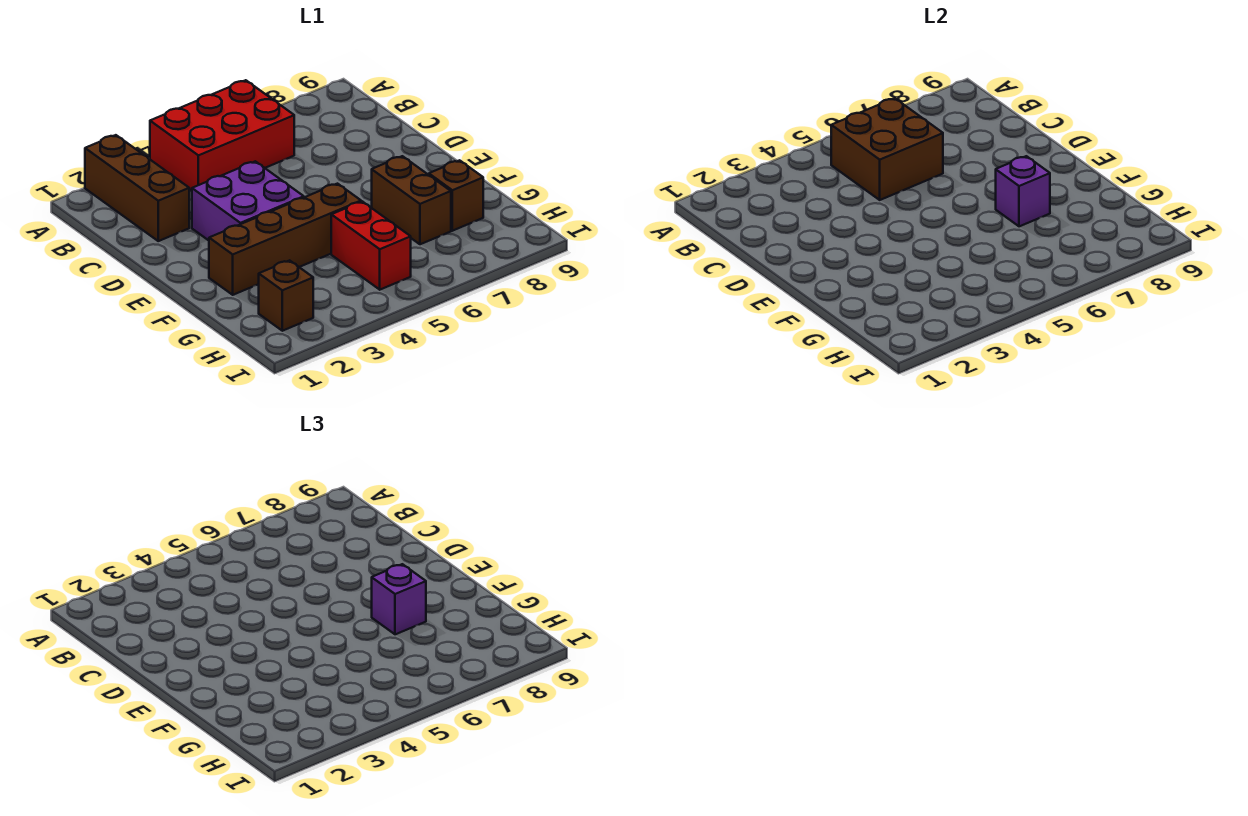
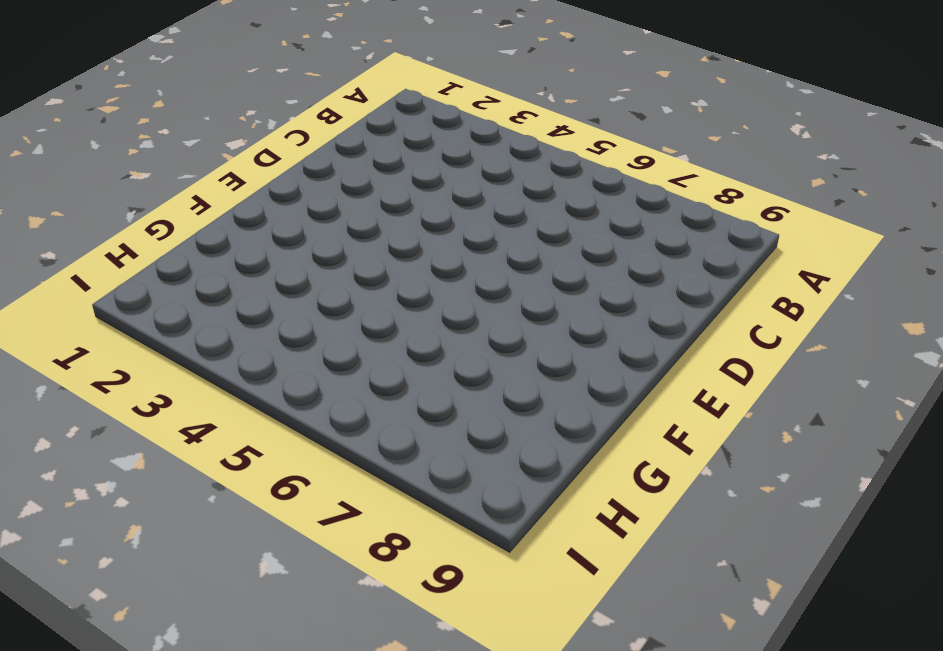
none -> brown 1x3 brick [85,135,189,241]
none -> red 2x3 brick [150,80,294,191]

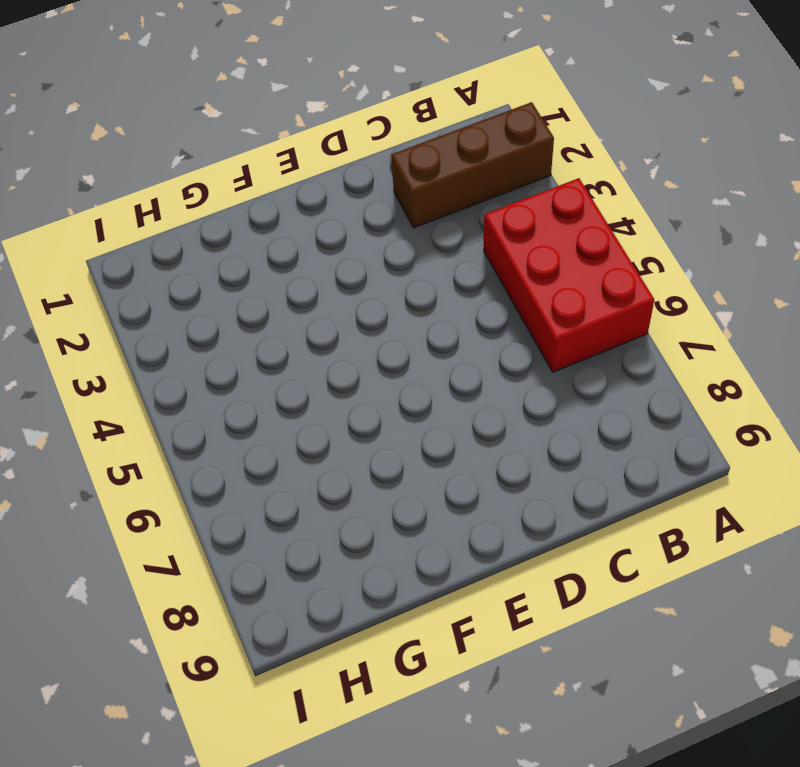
none -> purple 2x2 brick [192,161,304,240]
none -> brown 1x4 brick [209,184,361,295]

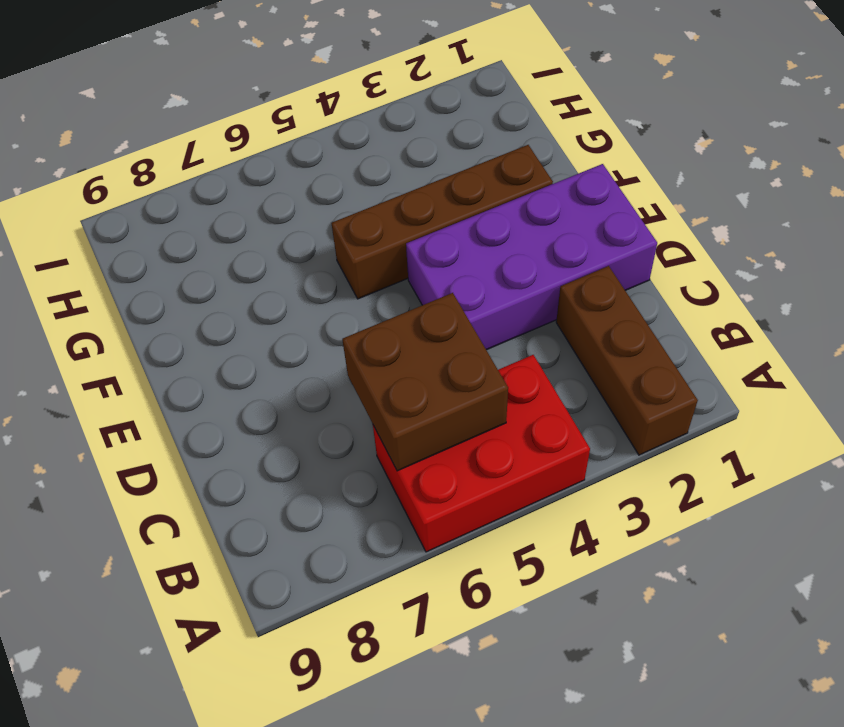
purple 2x4 brick [406,164,657,350] -> purple 2x2 brick [192,161,304,240]
none -> brown 1x2 brick [372,156,451,244]
none -> red 1x2 brick [331,201,411,290]

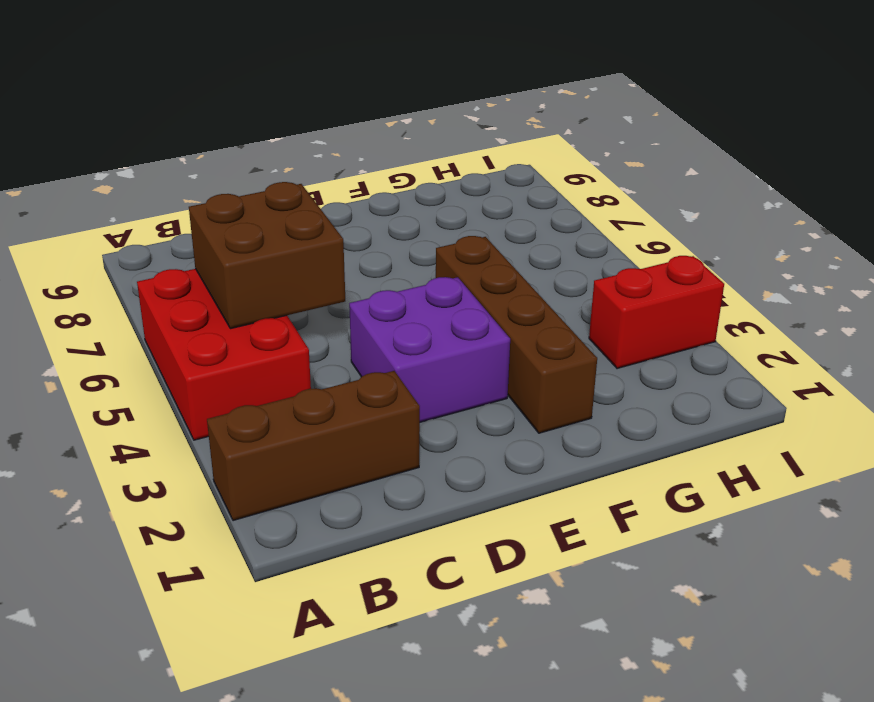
red 1x2 brick [589,256,724,369] -> red 1x2 brick moved to [331,201,411,290]
none -> brown 1x2 brick [372,156,451,244]
none -> brown 1x1 brick [429,160,483,231]

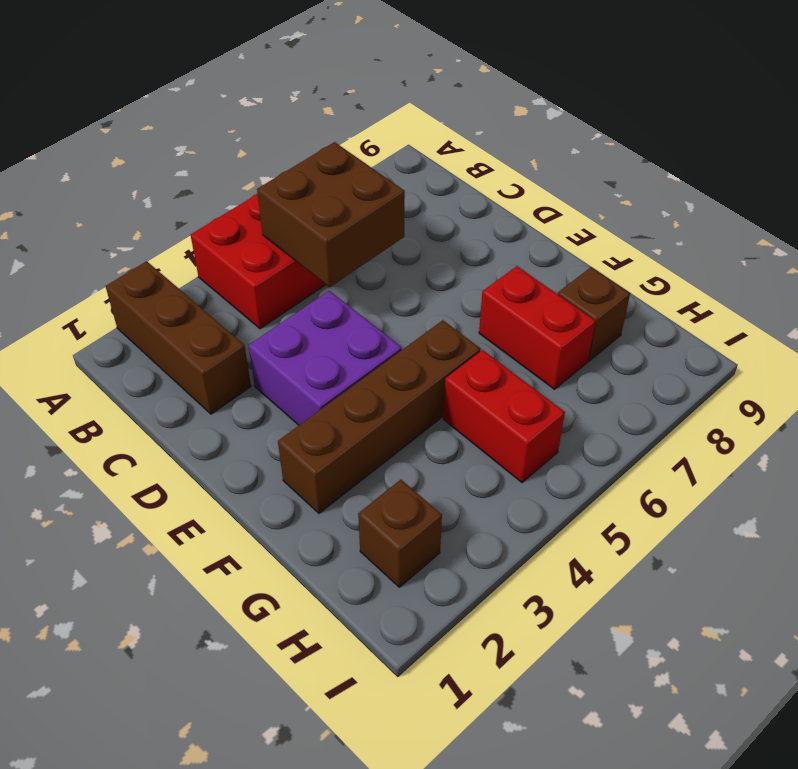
red 1x2 brick [479,266,595,389] -> brown 1x2 brick [372,156,451,244]
none -> purple 1x1 brick [996,156,1050,226]
none -> purple 1x1 brick [372,564,426,634]

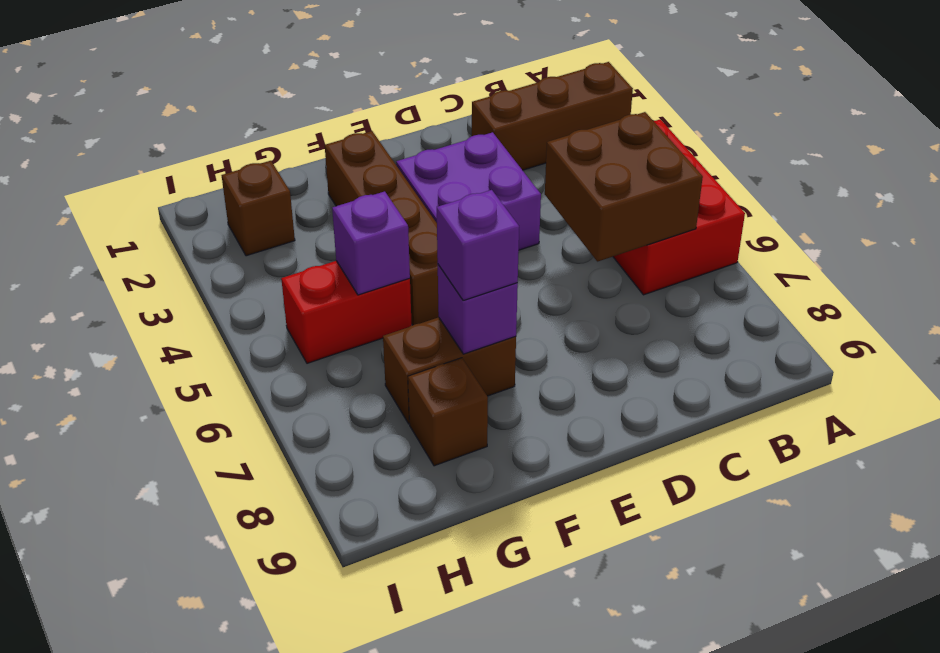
purple 1x1 brick [332,191,410,295] -> none

